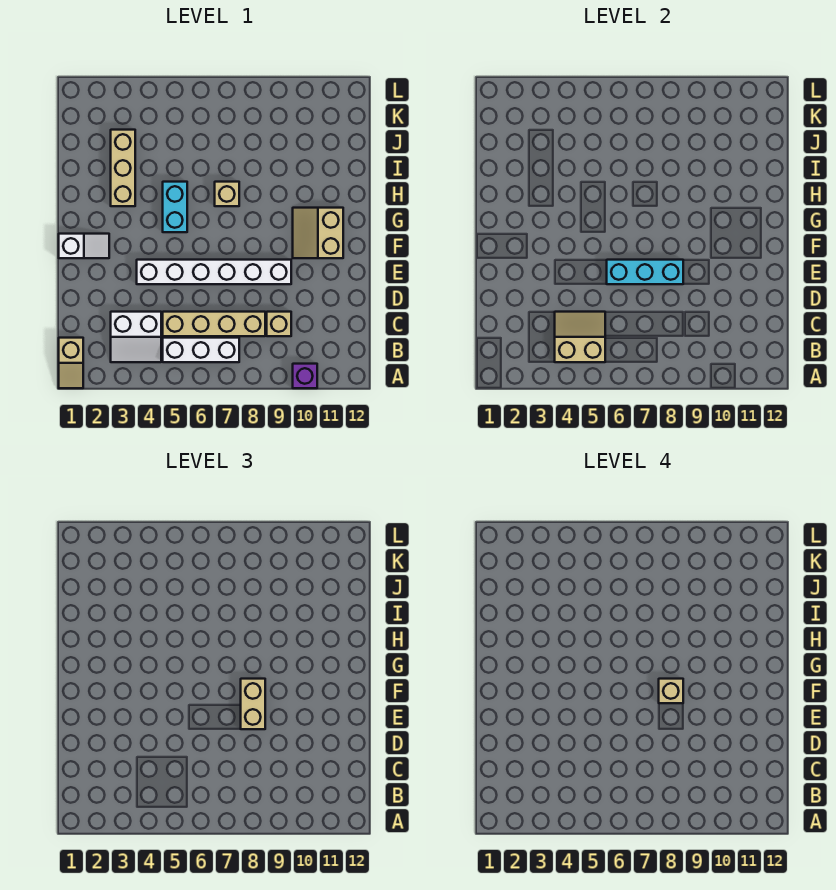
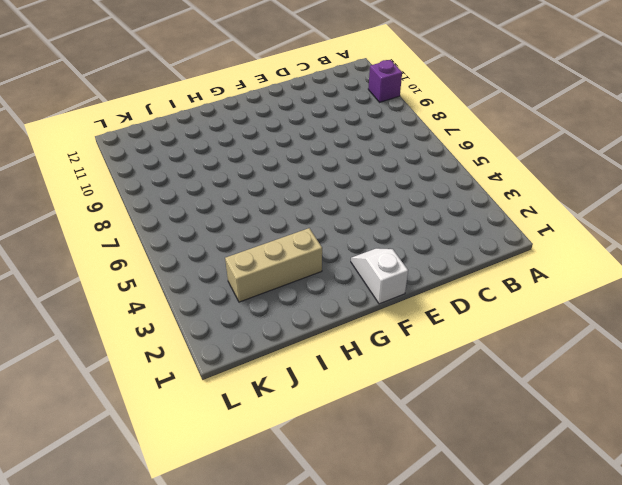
none -> tan 1x2 slope [59,338,83,388]
none -> white 2x2 slope [111,312,161,362]
none -> white 1x3 brick [163,338,239,362]

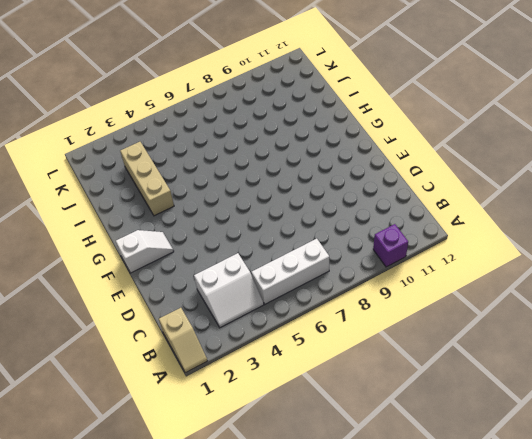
none -> tan 1x4 brick [163,312,265,336]
none -> tan 1x1 brick [267,312,291,336]
none -> white 1x6 brick [137,260,291,284]

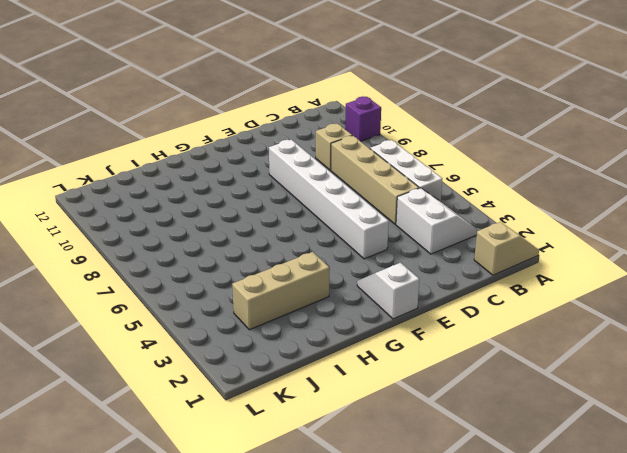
none -> tan 2x2 slope [293,208,343,258]
none -> cyan 1x2 brick [163,182,187,232]
none -> tan 1x1 brick [215,182,239,206]

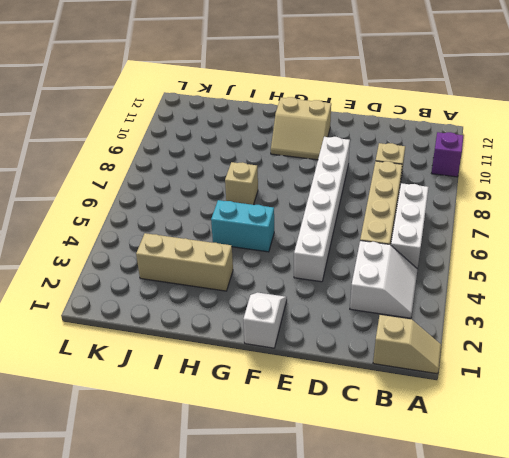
none -> tan 2x2 slope [555,312,605,362]
none -> cyan 1x3 brick [607,260,683,284]
none -> tan 1x2 brick [241,679,265,729]

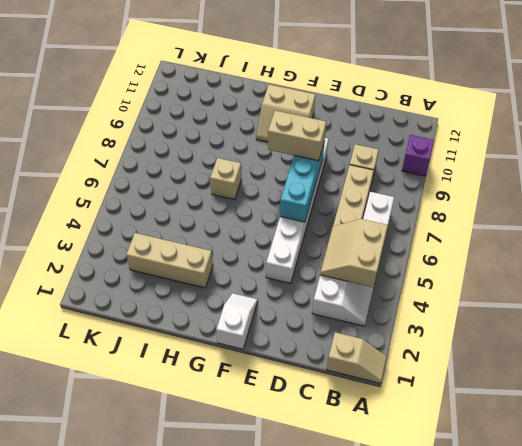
none -> cyan 1x2 brick [163,182,187,232]
none -> tan 1x1 brick [659,679,683,703]

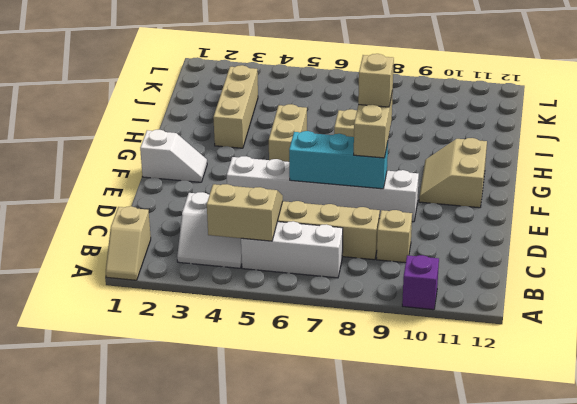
tan 1x2 brick [269,104,307,162] -> cyan 1x2 brick [163,182,187,232]

